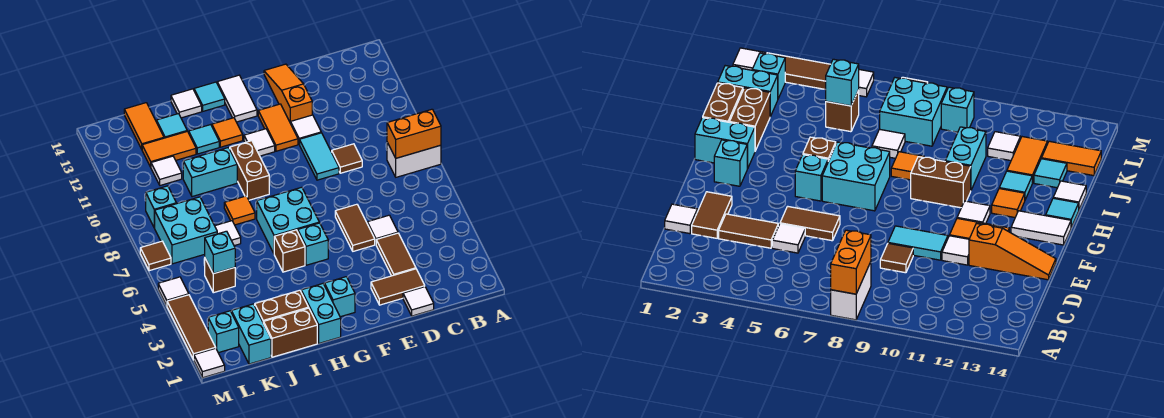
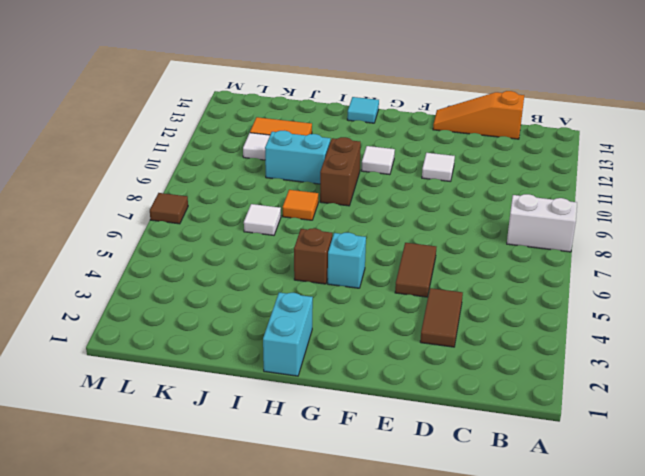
orange 1x3 slope [433,91,524,139] -> orange 1x3 slope turned to [264,64,312,123]
none -> white 1x1 tile [403,287,434,316]
none -> brown 1x2 tile [371,269,425,305]
none -> white 1x1 tile [367,215,398,244]
none -> brown 1x1 tile [332,144,362,173]

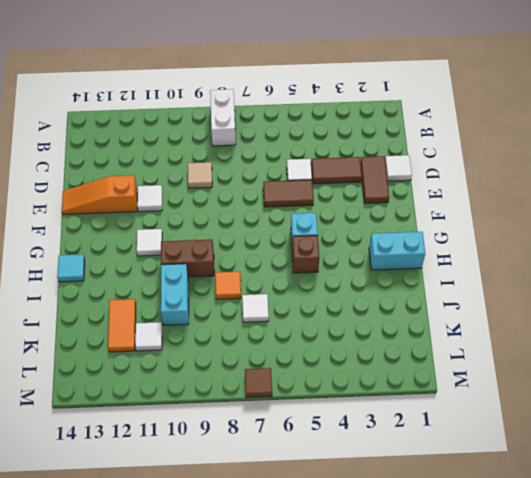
tan 1x1 tile [188,162,212,188] -> brown 1x1 tile [332,144,362,173]
none -> cyan 1x2 tile [300,133,339,180]
none -> orange 1x2 tile [258,104,298,151]
none -> cyan 1x1 brick [324,277,355,317]
none -> cyan 2x2 brick [257,187,319,253]

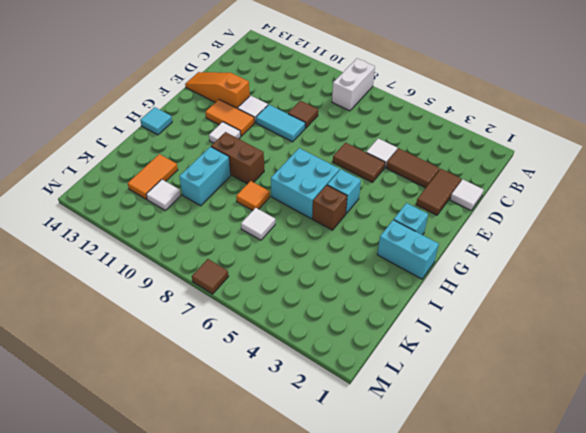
none -> white 1x2 tile [217,75,257,122]
none -> orange 1x1 tile [212,118,243,147]
none -> brown 1x2 brick [264,308,317,357]
none -> brown 1x2 brick [255,290,309,323]

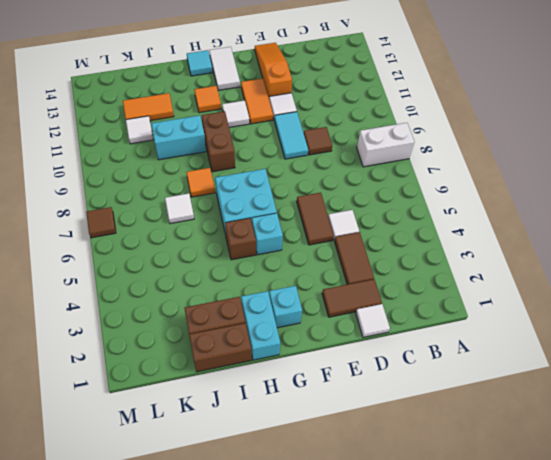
none -> cyan 1x1 tile [189,125,219,154]
none -> white 1x1 tile [171,89,202,118]
none -> cyan 1x1 tile [157,114,187,138]
none -> cyan 1x2 brick [231,304,271,364]

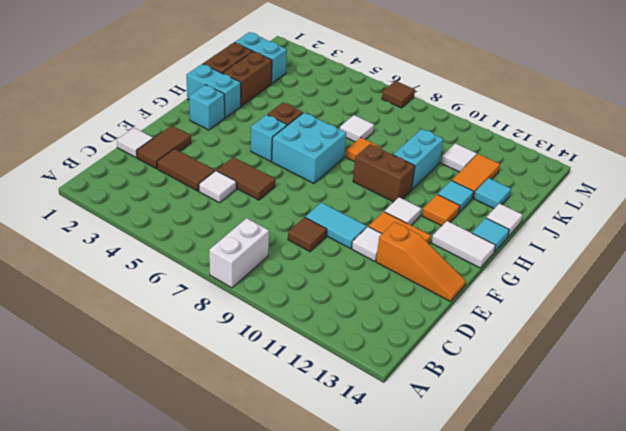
none -> brown 1x1 brick [205,259,235,293]
none -> cyan 2x2 brick [155,197,217,264]
none -> orange 1x2 tile [124,103,164,149]
none -> cyan 1x1 brick [208,311,239,353]

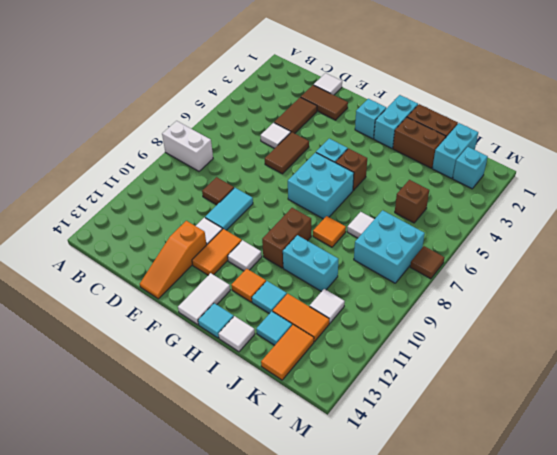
none -> cyan 1x1 brick [146,186,176,228]
none -> white 1x1 tile [194,348,225,378]
none -> brown 1x3 tile [167,295,216,360]
none -> white 1x1 tile [158,277,189,306]

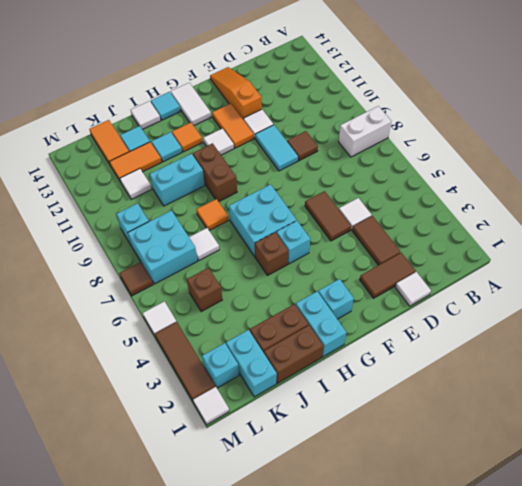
none -> orange 1x2 brick [387,109,441,158]
none -> cyan 1x1 brick [205,231,235,274]

